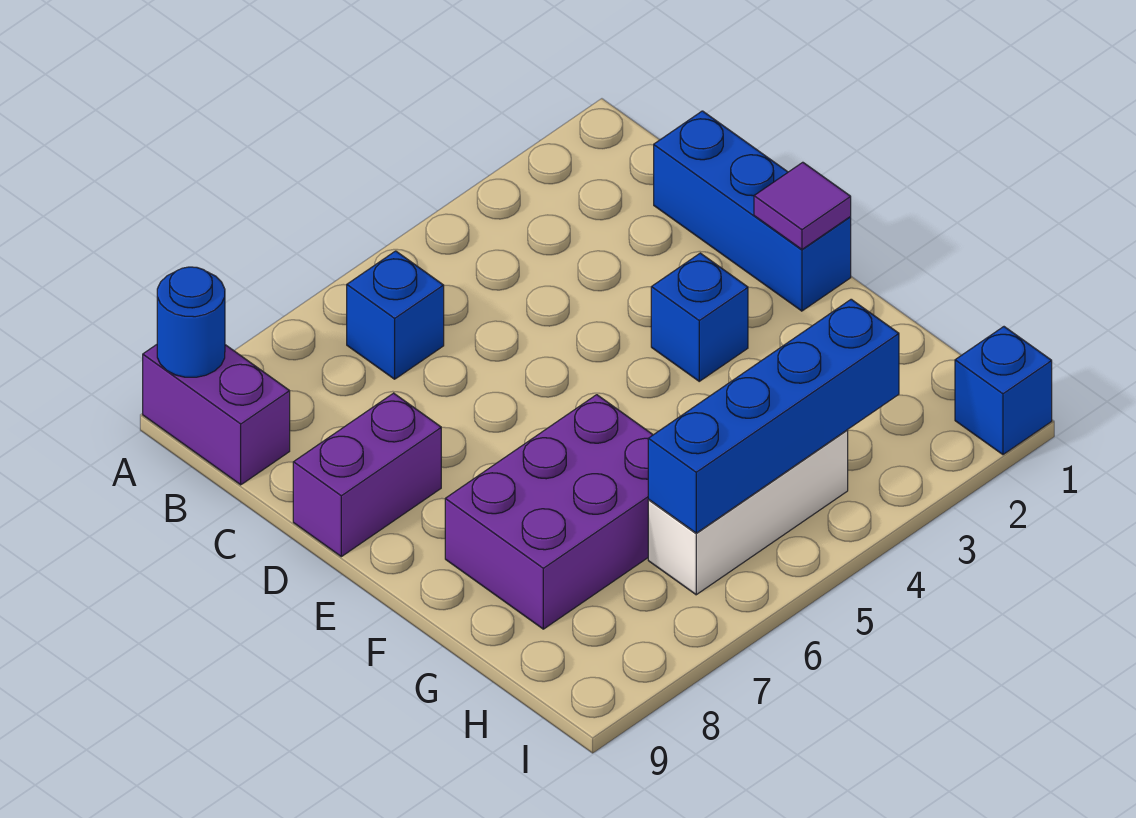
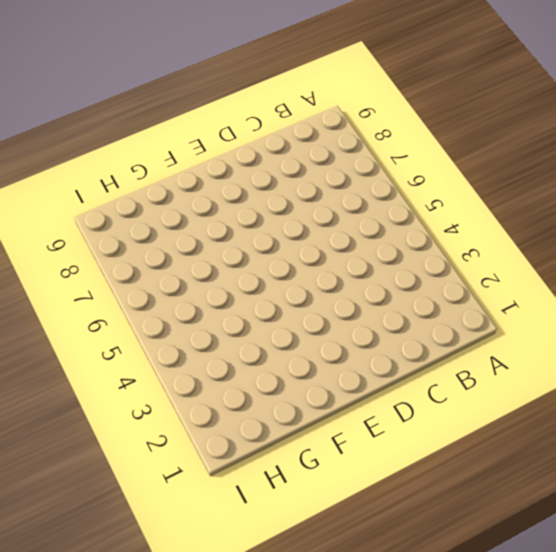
none -> purple 1x2 brick [143,345,290,485]
none -> blue 1x1 brick [347,251,444,379]

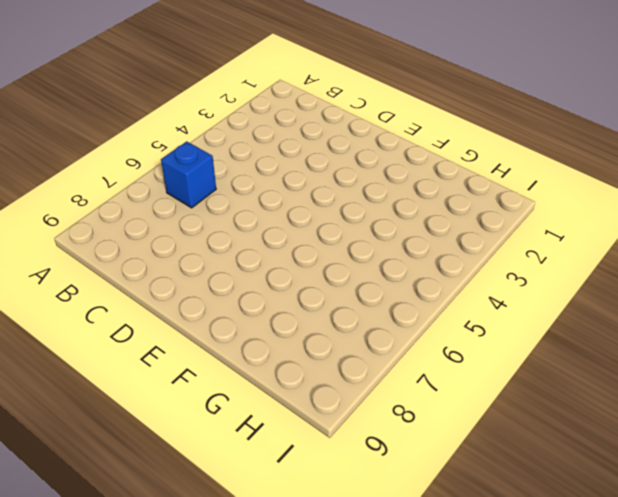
none -> purple 1x2 brick [143,345,290,485]
none -> blue 1x3 brick [654,111,851,311]

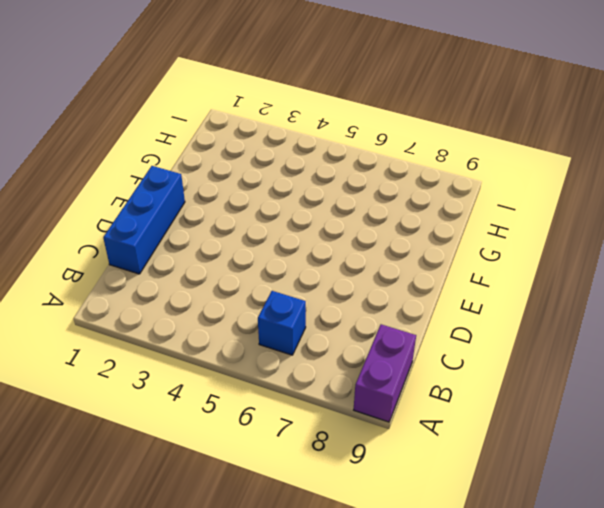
none -> purple 1x2 brick [293,393,441,557]
none -> blue 1x1 brick [651,253,748,381]

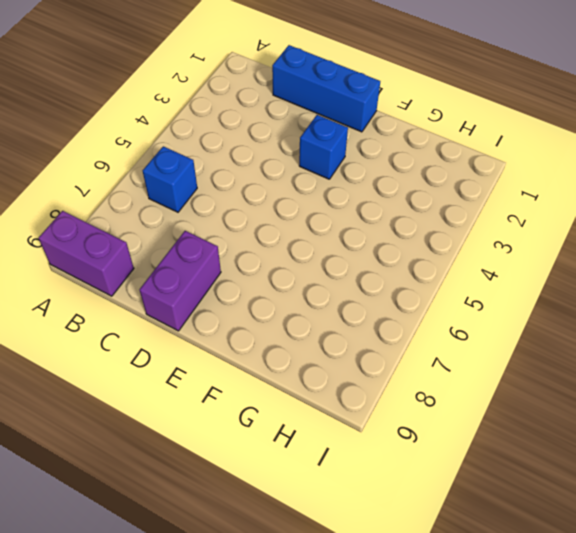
none -> purple 2x3 brick [445,395,653,629]
none -> white 1x3 brick [648,430,848,595]

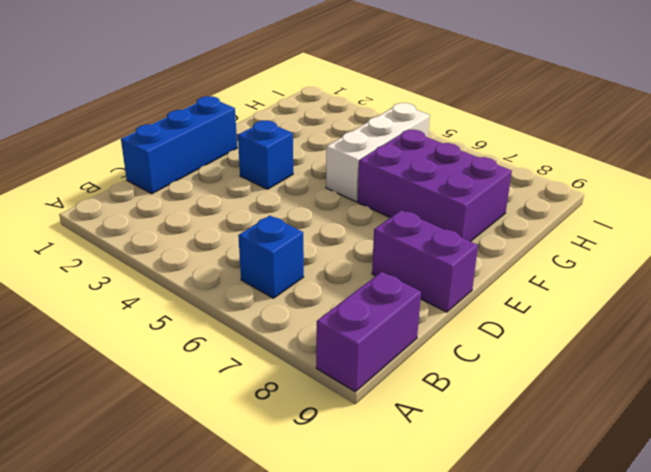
white 1x3 brick [326,103,430,202] -> white 1x3 brick turned to [648,430,848,595]
none -> blue 1x1 brick [955,327,1052,455]
none -> blue 1x1 round brick [157,267,225,377]

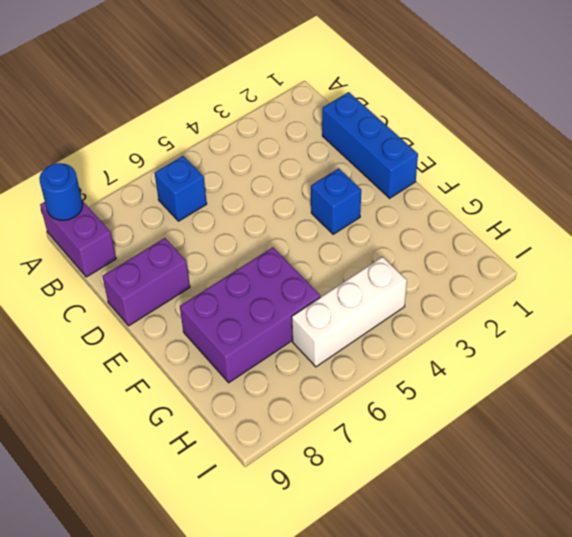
none -> blue 1x1 brick [955,327,1052,455]
none -> purple 1x1 tile [754,162,851,249]

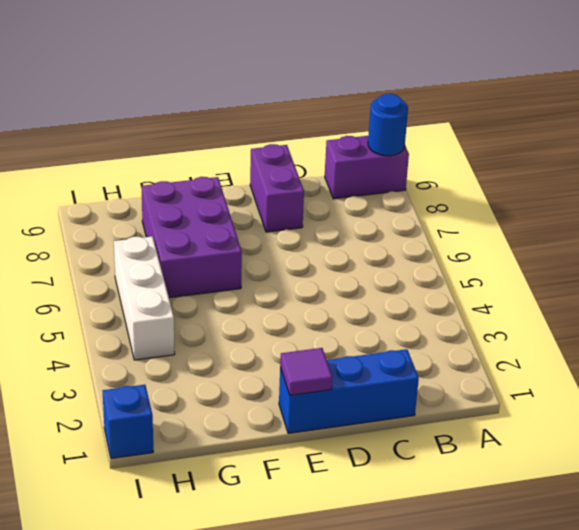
none -> blue 1x1 brick [347,251,444,379]
none -> blue 1x1 brick [651,253,748,381]

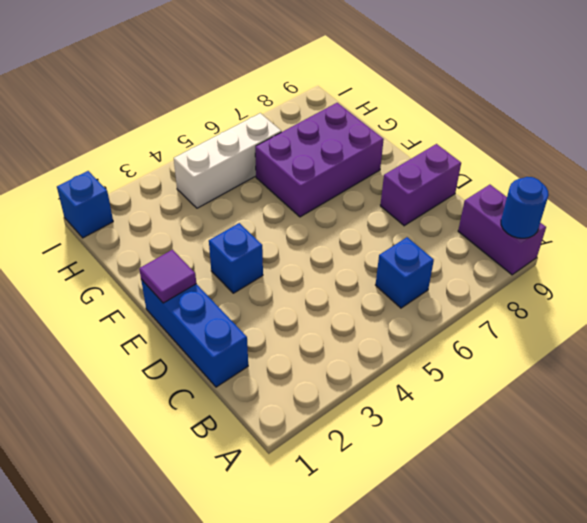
none -> blue 1x4 brick [648,299,899,533]

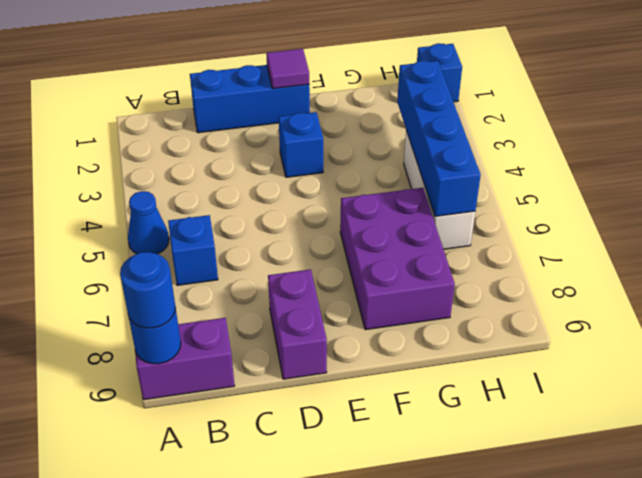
blue 1x1 cone [128,191,169,254] -> none
blue 1x1 round brick [120,252,175,328] -> none

